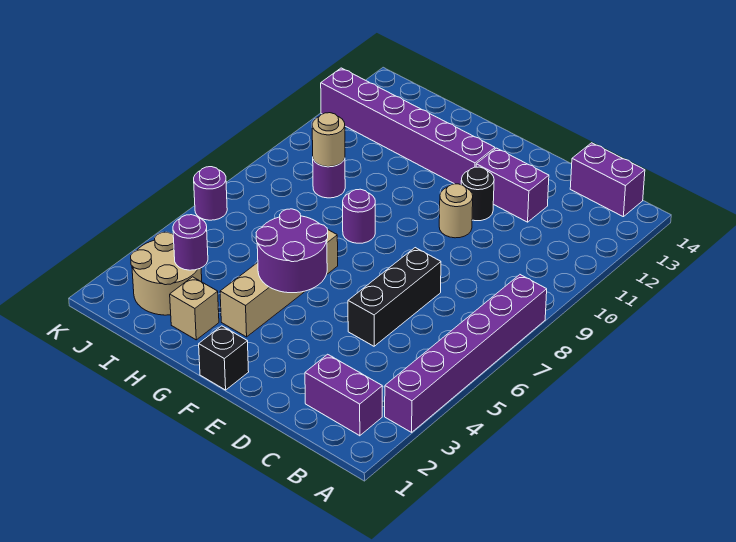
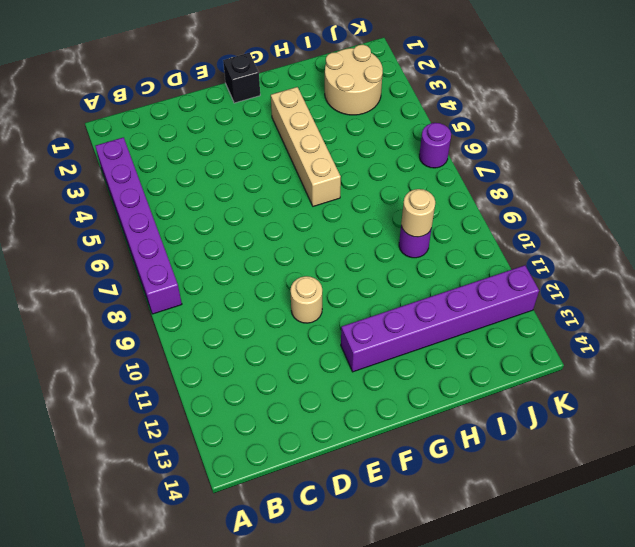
none -> purple 1x2 brick [305,354,382,436]
none -> purple 1x2 brick [570,143,645,217]
none -> black 1x3 brick [348,248,441,346]

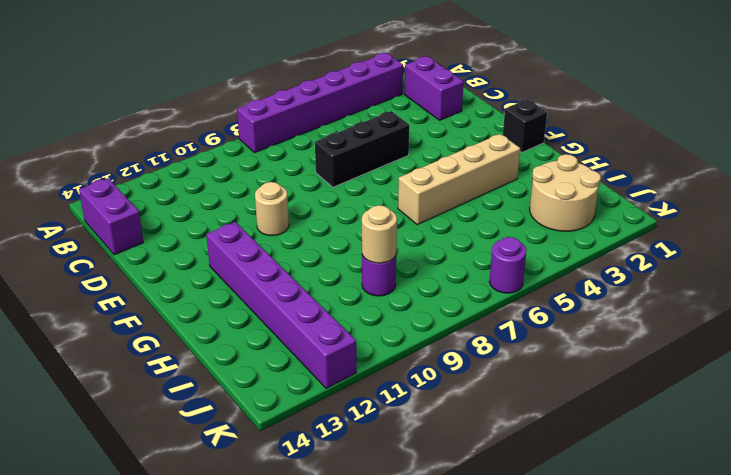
none -> purple 1x2 brick [476,148,549,222]
none -> black 1x1 round brick [461,167,494,221]
none -> purple 1x1 round brick [343,189,375,243]

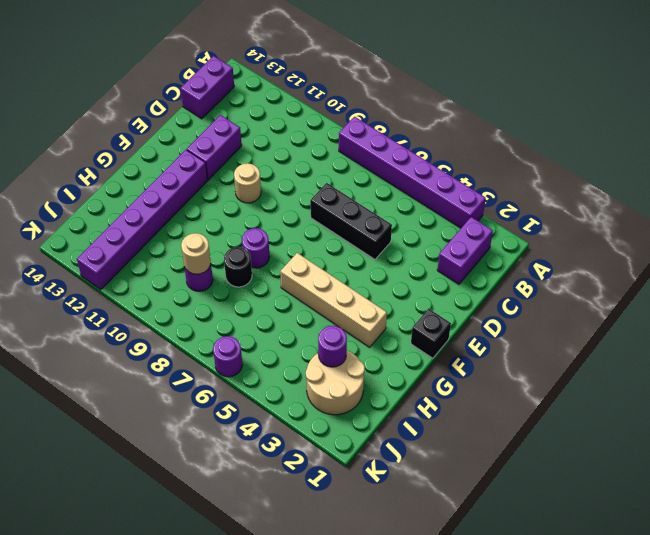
black 1x1 round brick [224,247,252,287] -> black 1x1 round brick moved to [461,167,494,221]
none -> tan 1x1 brick [170,277,219,340]
none -> purple 2x2 round brick [256,209,328,293]

